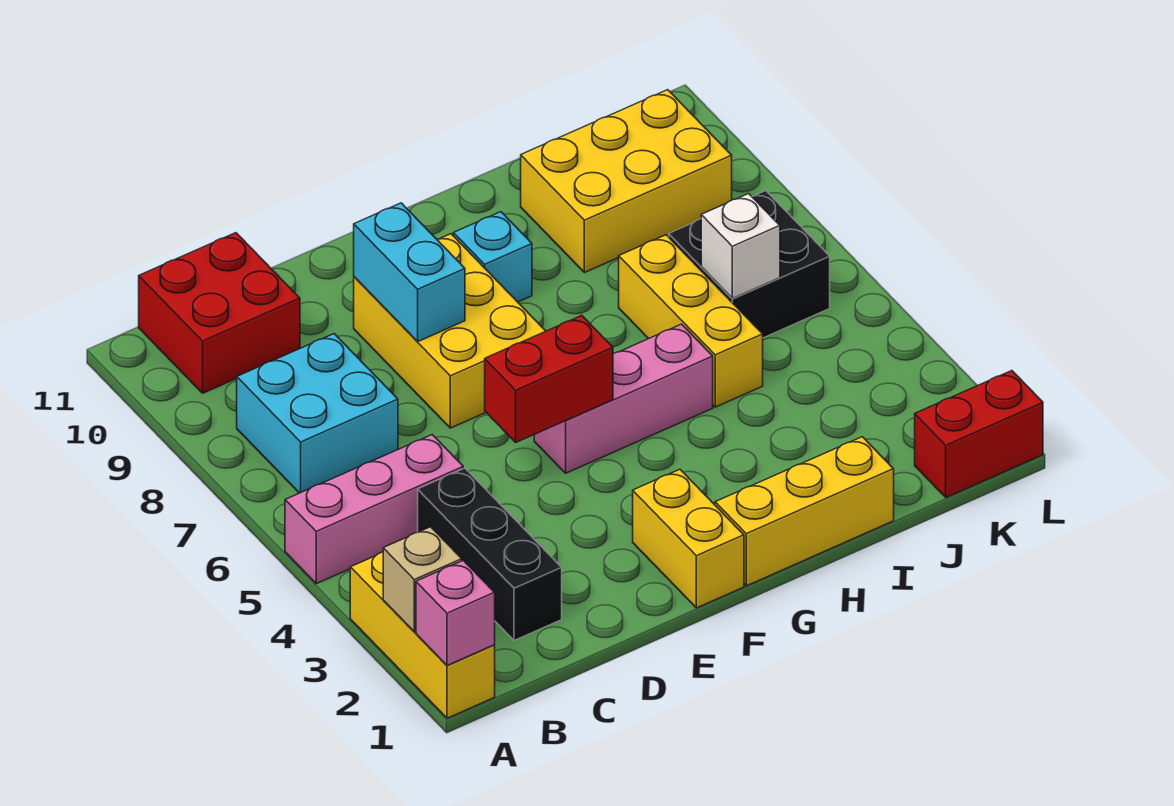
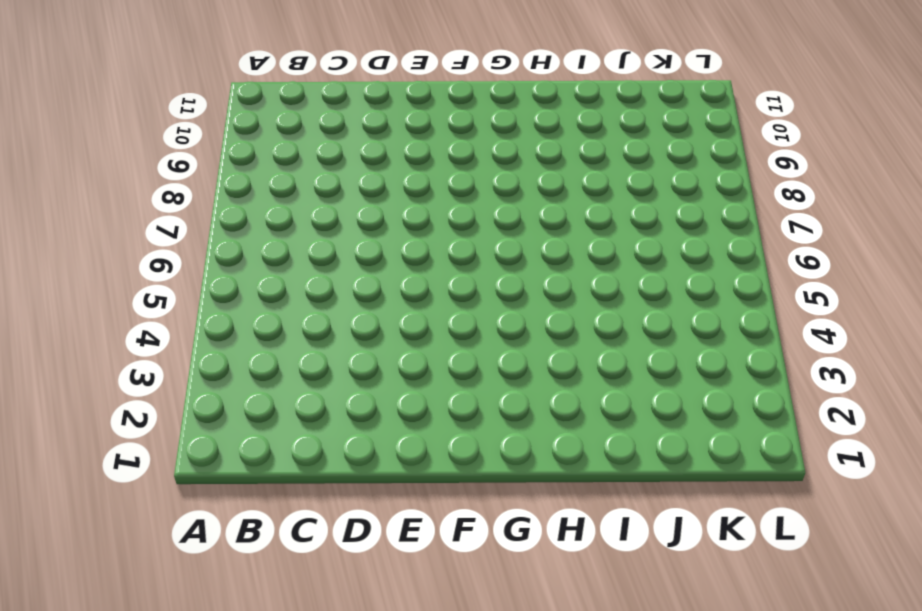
none -> yellow 1x3 brick [350,552,495,718]
none -> pink 1x3 brick [285,435,463,584]
none -> cyan 2x2 brick [237,334,398,493]

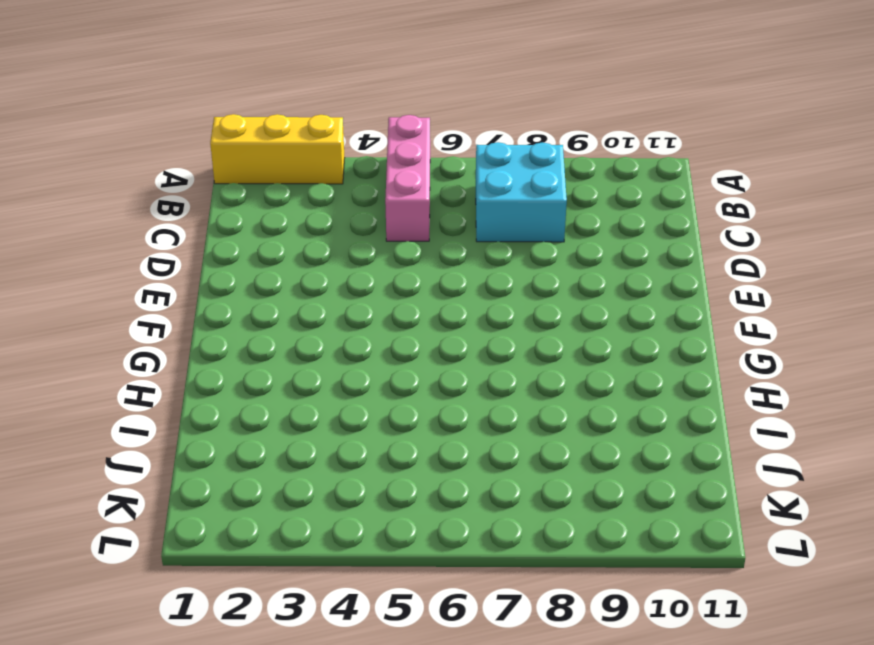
none -> red 2x2 brick [139,233,300,393]
none -> black 1x3 brick [418,468,562,641]
none -> yellow 2x3 brick [354,234,545,428]

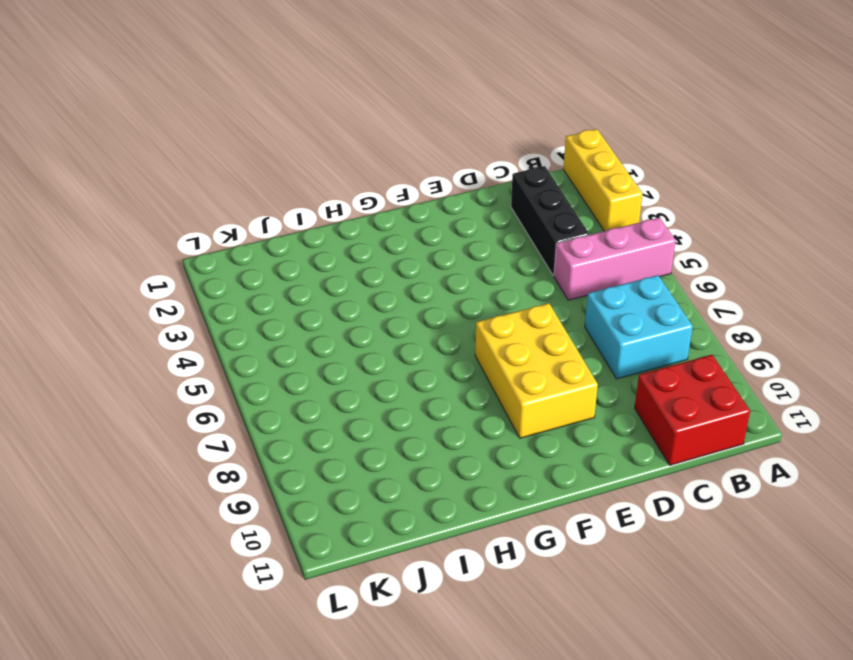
none -> yellow 1x2 brick [633,469,744,608]
none -> pink 1x3 brick [534,324,713,473]
none -> yellow 1x3 brick [715,437,894,586]

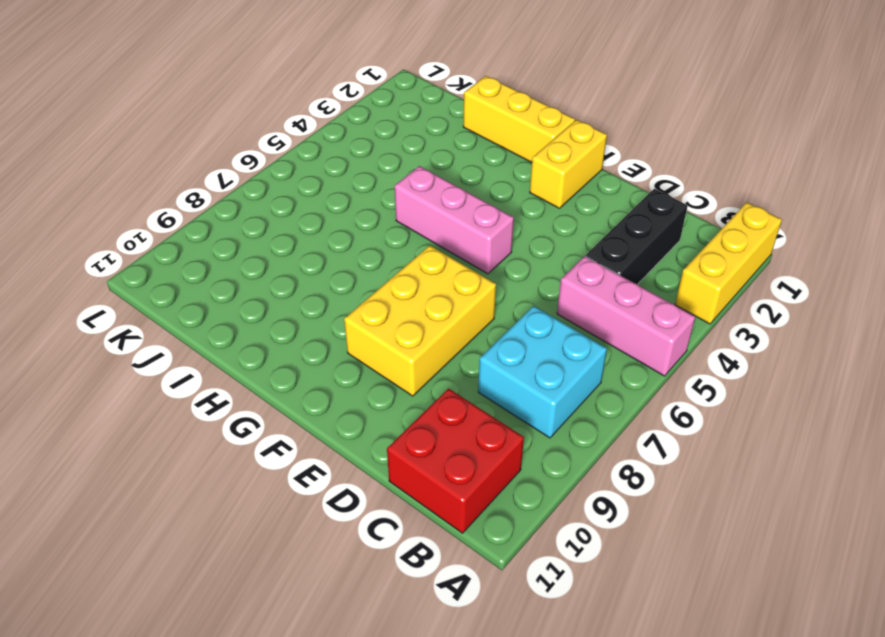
none -> cyan 1x1 brick [453,212,532,302]
none -> yellow 1x3 brick [619,235,763,407]
none -> yellow 2x3 brick [521,90,732,273]

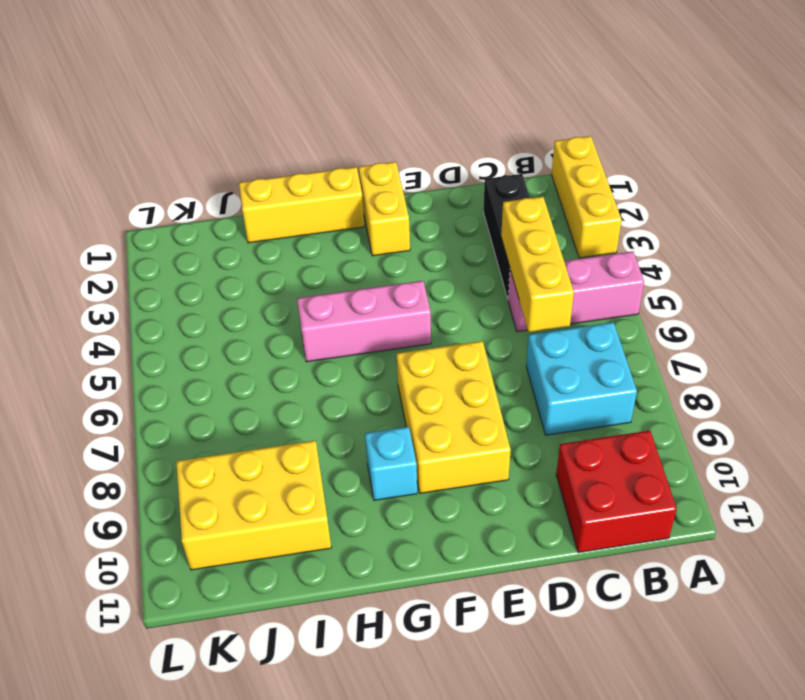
yellow 1x3 brick [501,197,574,332] -> yellow 1x3 brick moved to [619,235,763,407]
none -> black 2x2 brick [669,191,830,338]
none -> red 1x2 brick [915,371,1043,497]
none -> pink 1x1 brick [416,560,495,665]

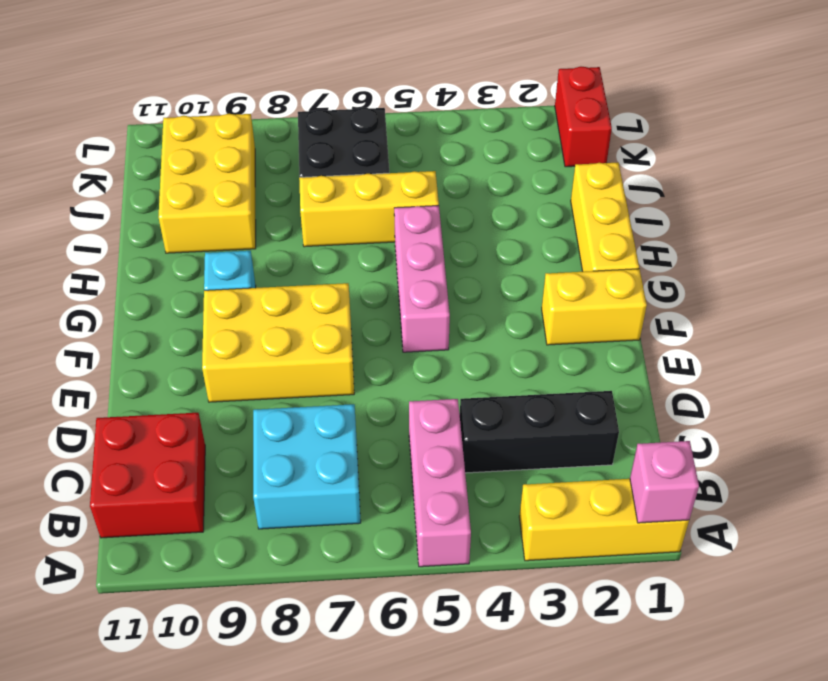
none -> tan 1x1 brick [383,527,462,632]
none -> red 1x2 brick [485,316,613,442]
none -> cyan 1x2 brick [354,203,465,341]

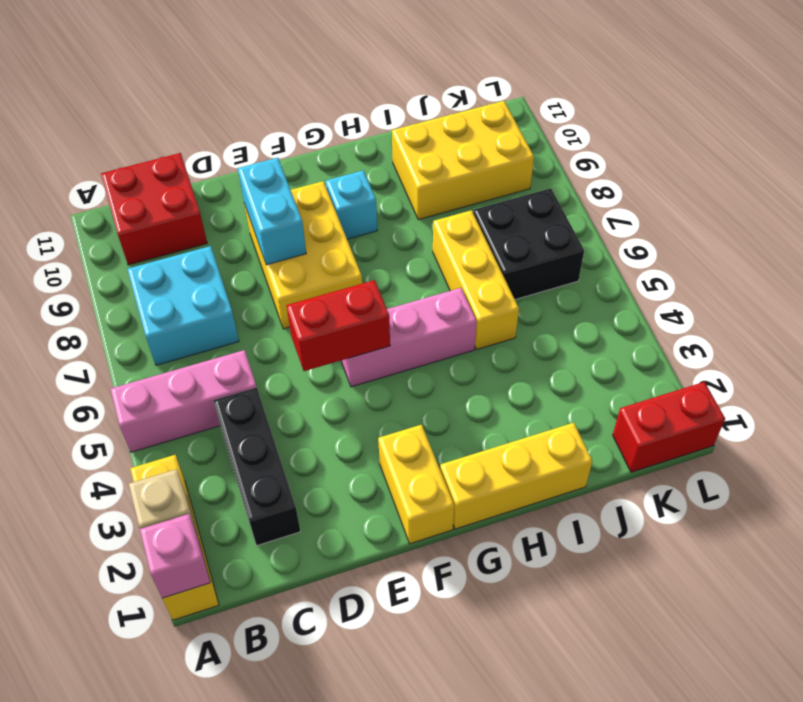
none -> white 1x1 brick [701,194,780,299]

